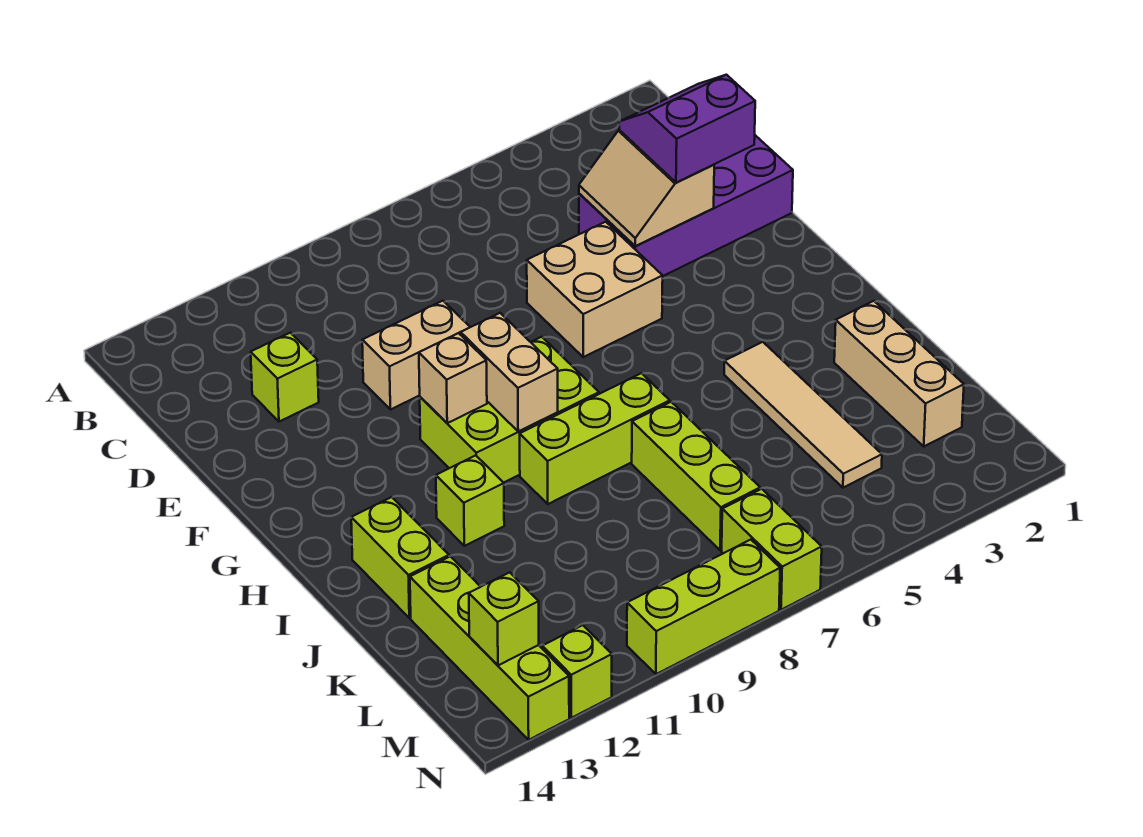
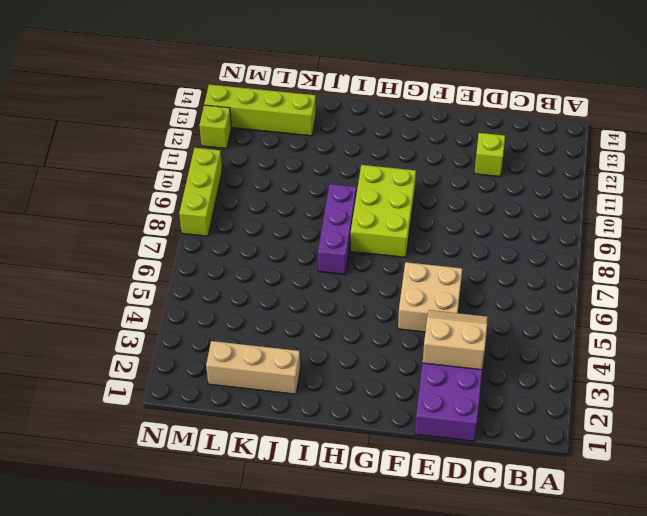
purple 1x3 brick [318,184,356,274] -> lime 1x3 brick [520,373,670,504]
none -> tan 1x2 brick [362,301,470,410]
none -> tan 1x4 tile [724,342,882,488]
none -> lime 1x1 brick [436,455,504,546]

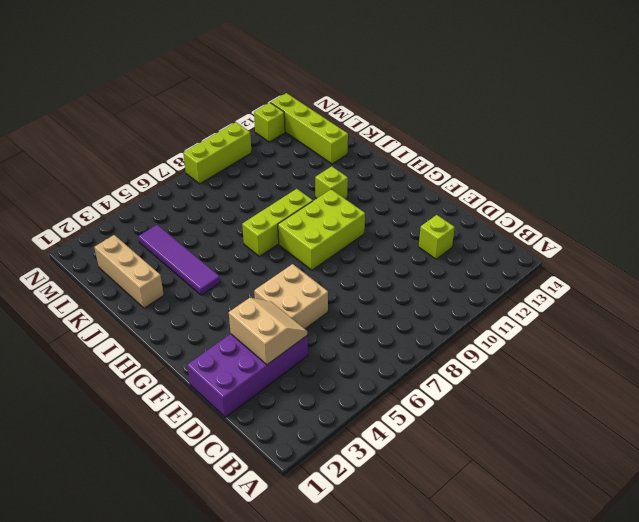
purple 1x4 tile [138,225,220,295] -> tan 1x4 tile [724,342,882,488]
none -> tan 1x2 brick [362,301,470,410]
none -> lime 1x2 brick [351,497,449,618]
none -> lime 1x3 brick [632,402,760,550]

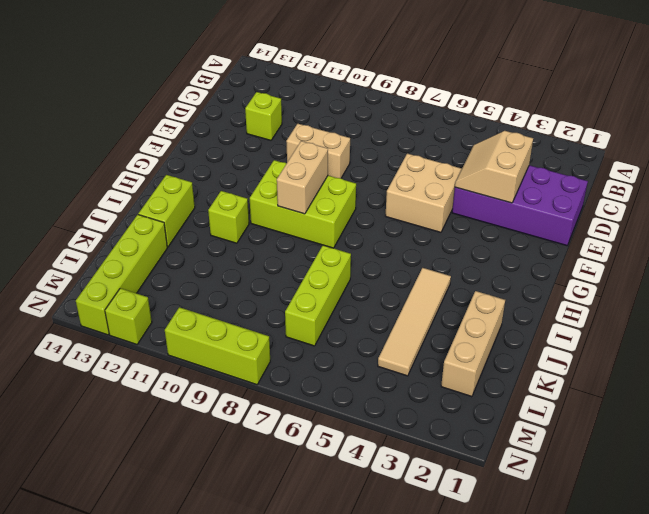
none -> lime 1x3 brick [520,373,670,504]
none -> lime 1x2 brick [722,489,822,610]
none -> tan 1x1 brick [419,333,487,423]

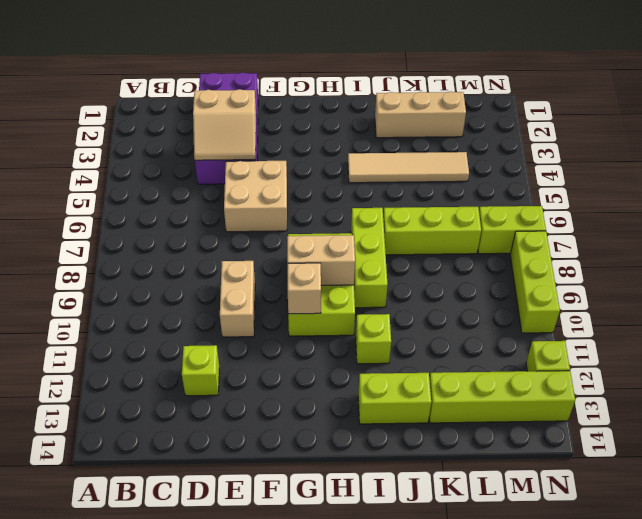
none -> lime 1x1 brick [469,572,539,665]
none -> purple 2x2 slope [619,75,755,183]

